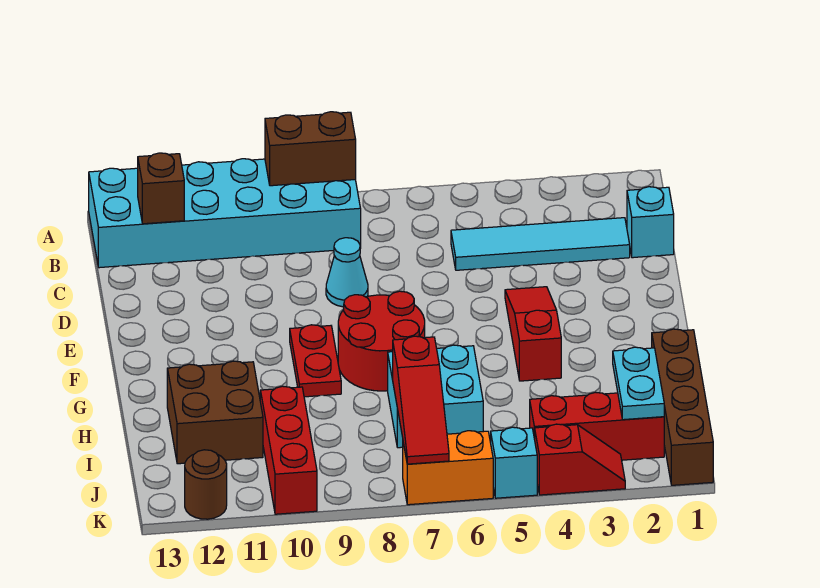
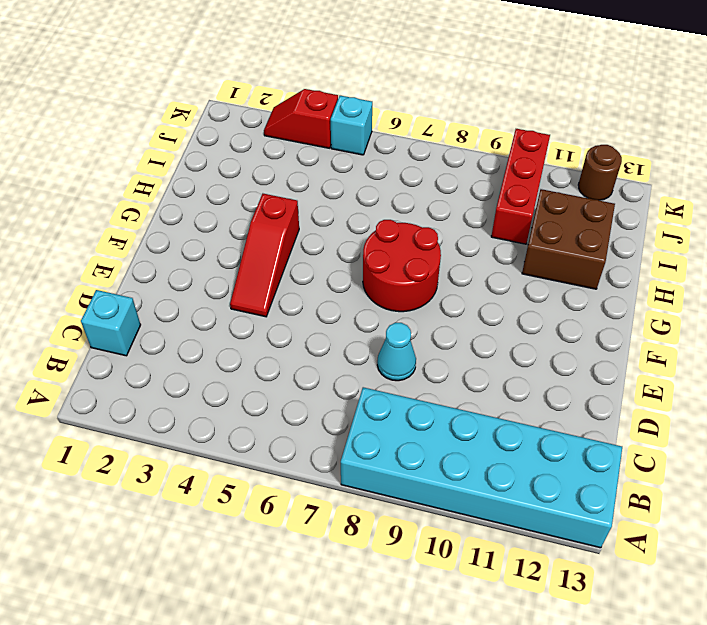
none -> cyan 1x4 tile [451,218,630,270]
none -> red 1x2 plate [290,325,341,397]
none -> brown 1x4 brick [652,329,713,485]

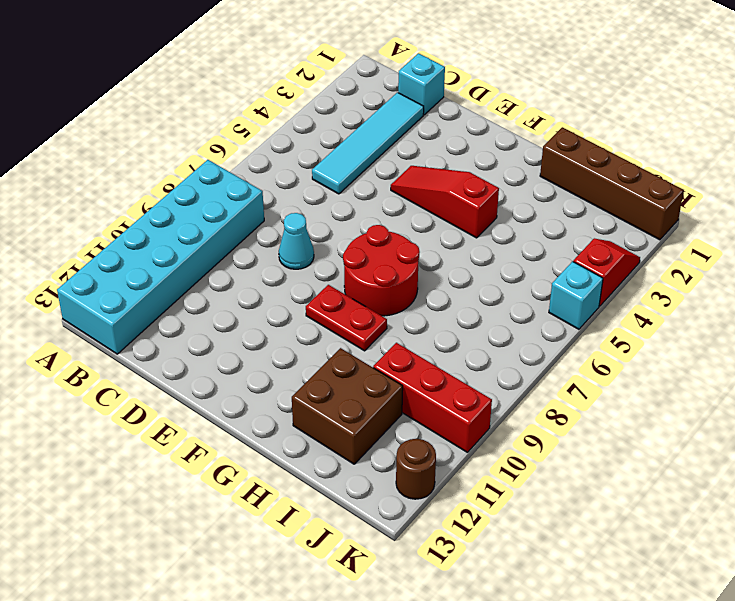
none -> cyan 2x2 brick [388,345,483,448]
none -> red 1x3 brick [530,392,664,460]
none -> orange 1x2 brick [403,431,493,505]

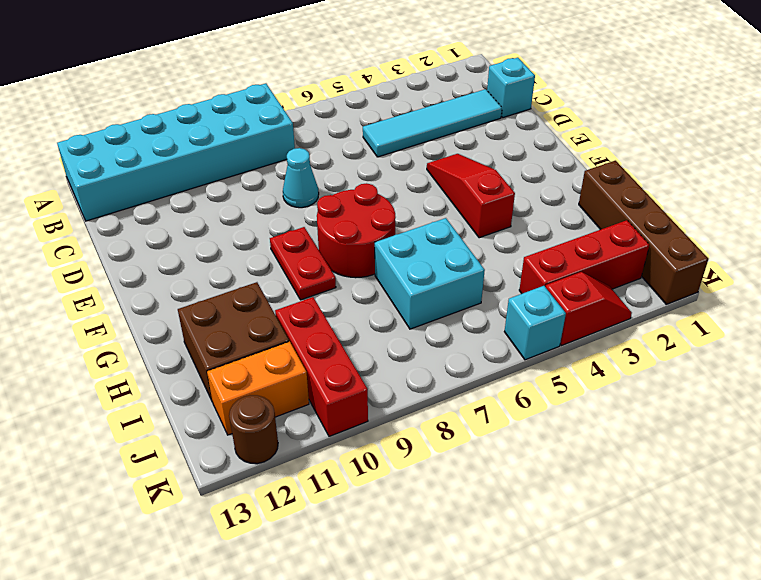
orange 1x2 brick [207,341,309,435] -> orange 1x2 brick moved to [403,431,493,505]
none -> brown 1x2 brick [265,112,356,186]
none -> brown 1x1 brick [138,153,184,224]
none -> cyan 1x2 plate [613,347,664,420]

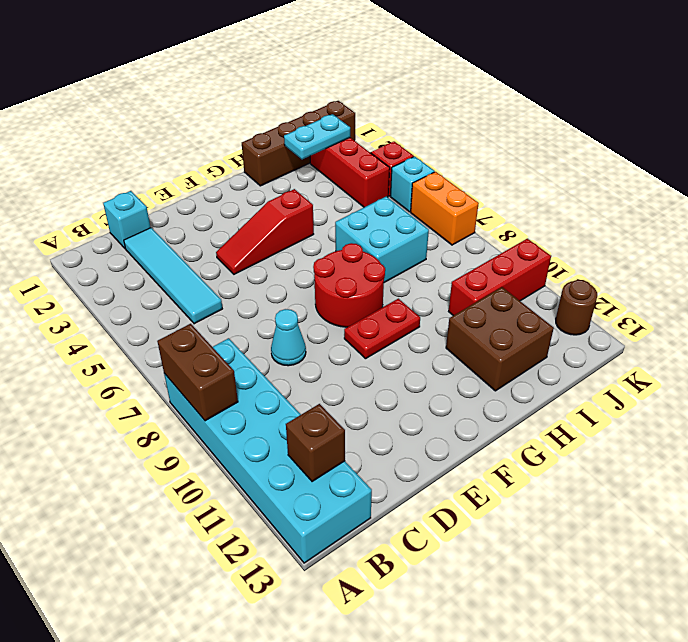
none -> red 1x3 slope [393,336,449,464]

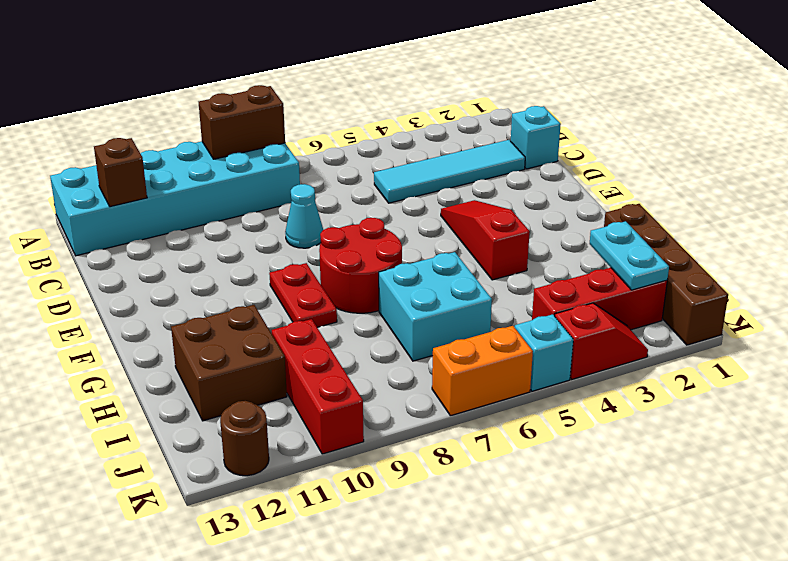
none -> red 1x3 slope [393,336,449,464]

